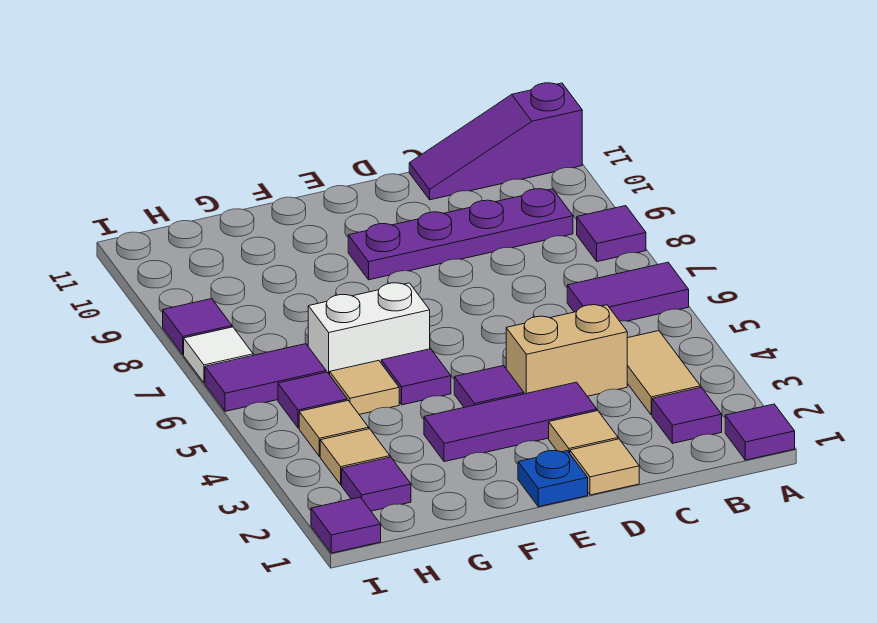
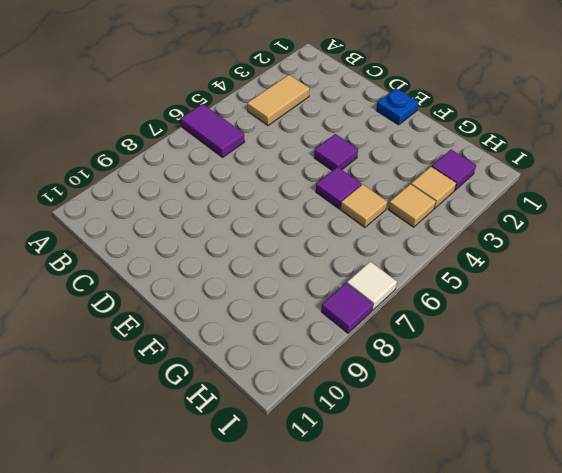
none -> purple 1x1 tile [725,404,795,460]
none -> purple 1x1 tile [577,206,646,262]
none -> purple 1x3 slope [409,83,582,200]

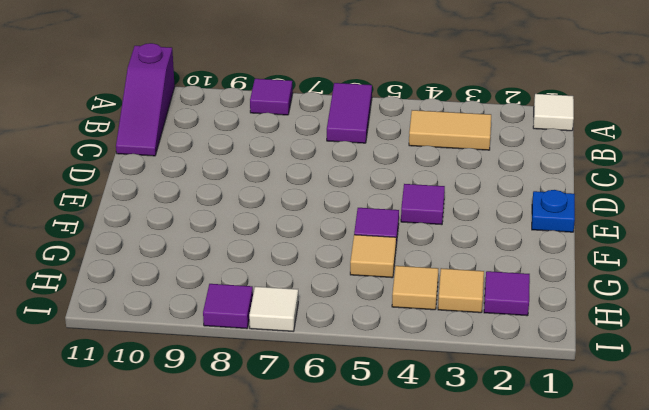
white 1x1 tile [533,94,574,131] -> purple 1x1 tile [725,404,795,460]
none -> purple 1x1 tile [652,387,722,443]
none -> purple 1x4 plate [348,189,573,280]
none -> tan 1x2 brick [506,305,627,396]

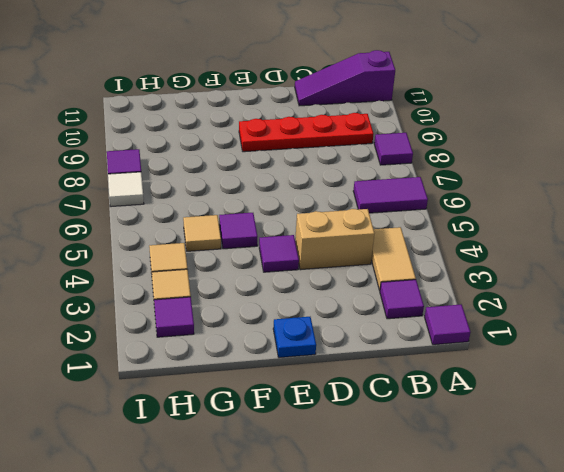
red 1x4 plate [239,113,373,152] -> purple 1x4 plate [348,189,573,280]
none -> tan 1x1 tile [570,439,639,495]
none -> tan 1x1 tile [549,411,618,453]
none -> purple 1x3 tile [424,382,597,462]

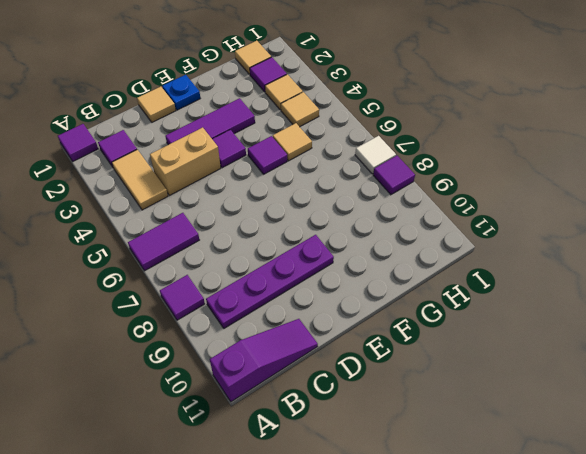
tan 1x1 tile [235,41,271,74] -> tan 1x1 tile moved to [549,411,618,453]
none -> white 1x2 brick [308,283,430,375]
none -> purple 1x1 tile [278,372,347,428]
none -> purple 1x2 tile [205,344,326,411]

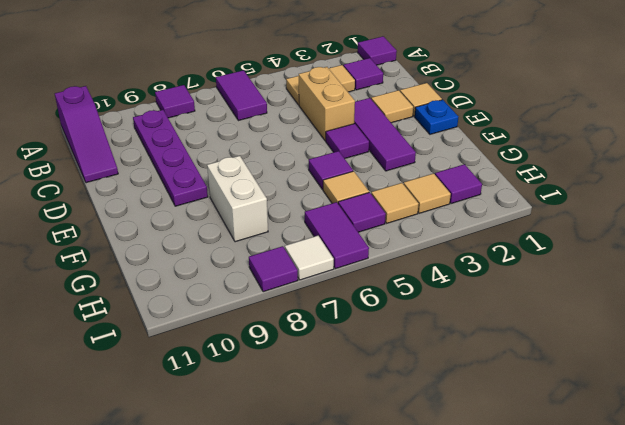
white 1x2 brick [207,156,268,242] -> white 1x2 brick moved to [308,283,430,375]
none -> purple 1x1 tile [311,497,381,553]

